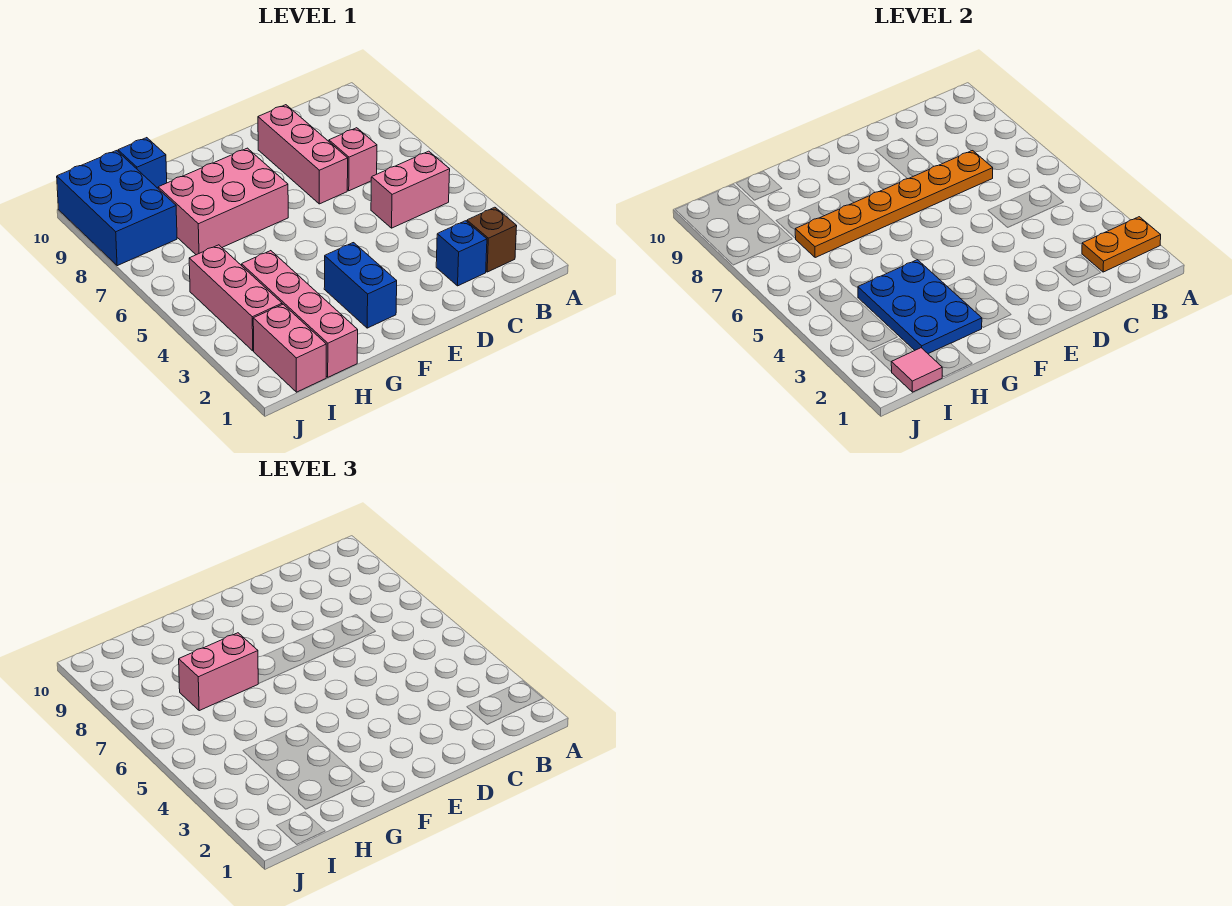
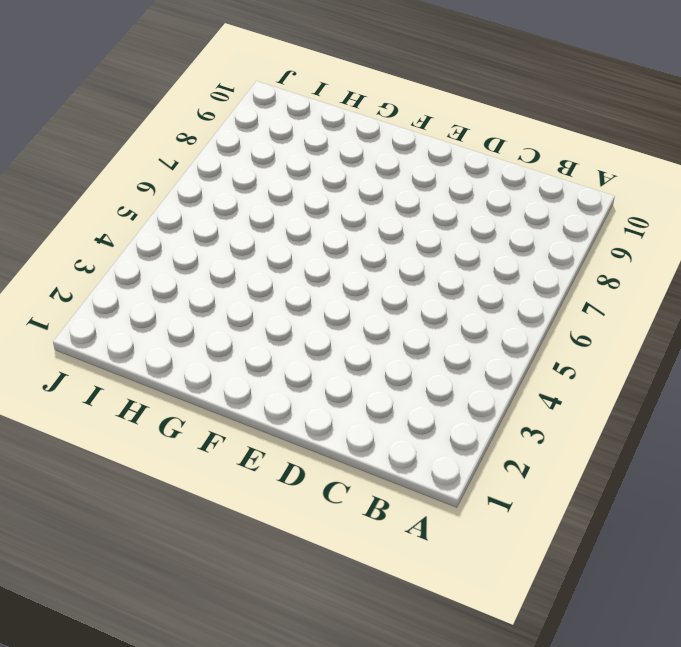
none -> brown 1x1 brick [467,207,517,272]
none -> pink 1x2 brick [371,151,450,228]
none -> blue 1x1 brick [436,221,487,286]

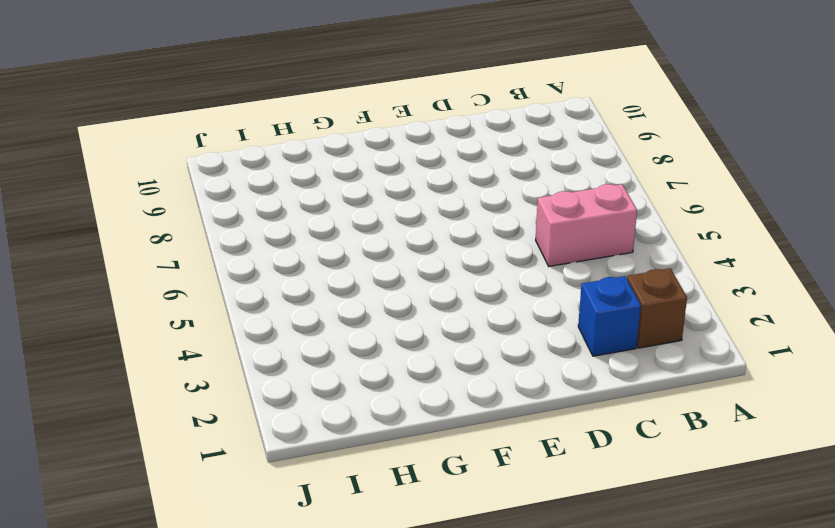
none -> pink 1x1 brick [329,128,377,191]
none -> pink 1x3 brick [258,105,348,204]
none -> blue 1x2 brick [324,243,397,328]

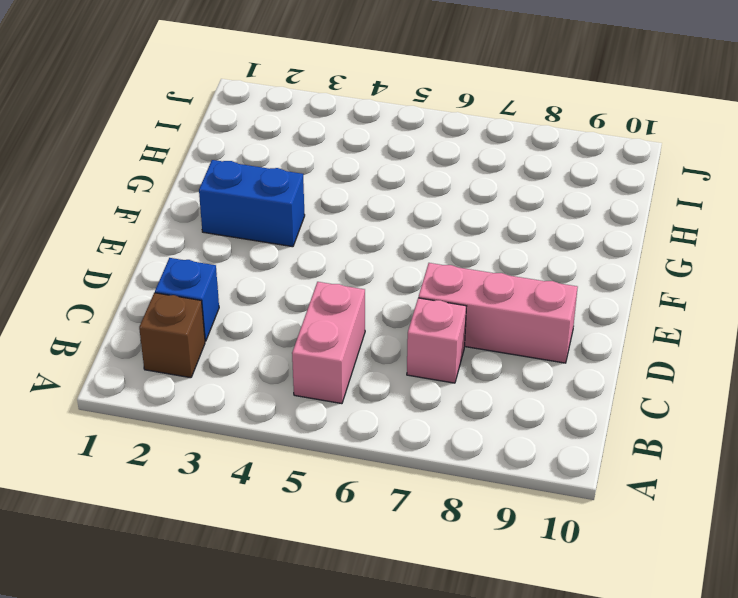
none -> pink 2x3 brick [158,148,288,255]
none -> pink 1x4 brick [242,251,358,377]
none -> blue 1x1 brick [118,138,167,188]

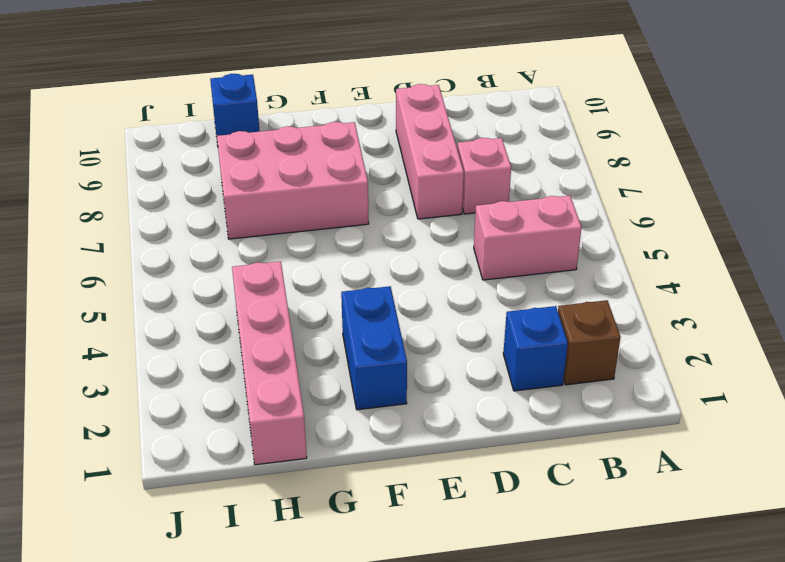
none -> pink 1x2 brick [253,304,326,392]
none -> pink 1x3 brick [189,245,282,351]
none -> blue 2x3 brick [57,151,177,266]

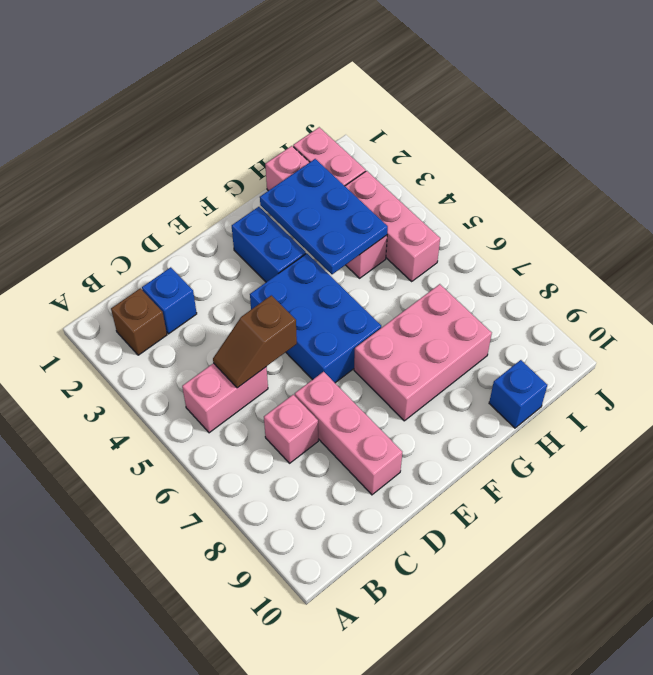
brown 1x2 slope [213,295,297,388] -> none
blue 2x3 brick [250,253,381,383] -> blue 2x3 brick moved to [57,151,177,266]
none -> orange 1x2 plate [1082,217,1161,272]
none -> orange 1x6 plate [795,151,993,258]
none -> pink 1x1 tile [891,348,942,392]

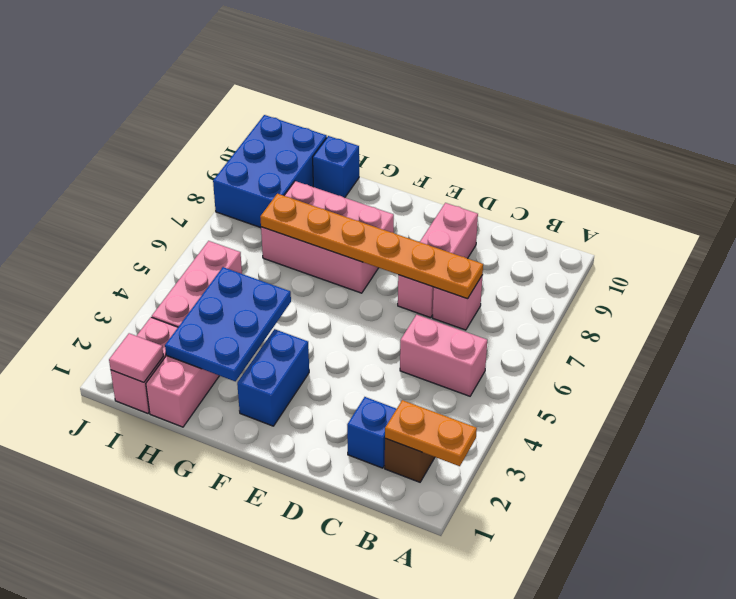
none -> pink 1x2 brick [179,633,258,711]

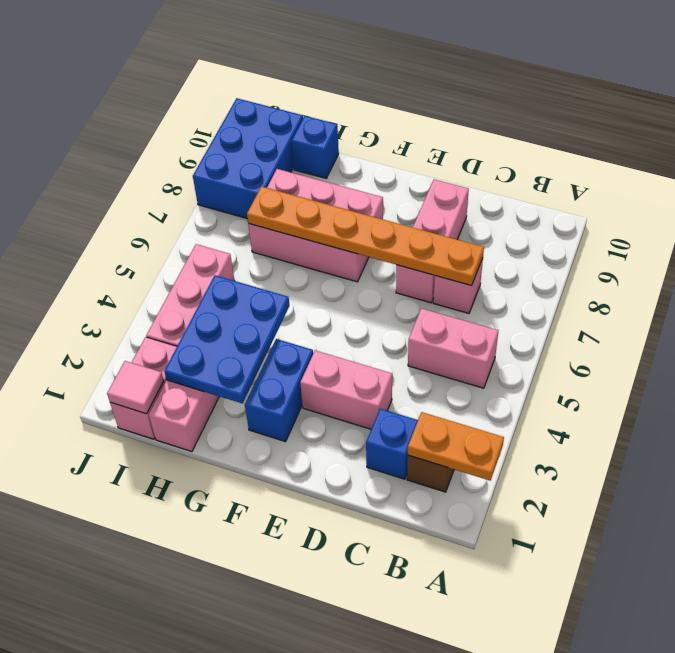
pink 1x2 brick [300,351,392,429] -> pink 1x2 brick moved to [179,633,258,711]

